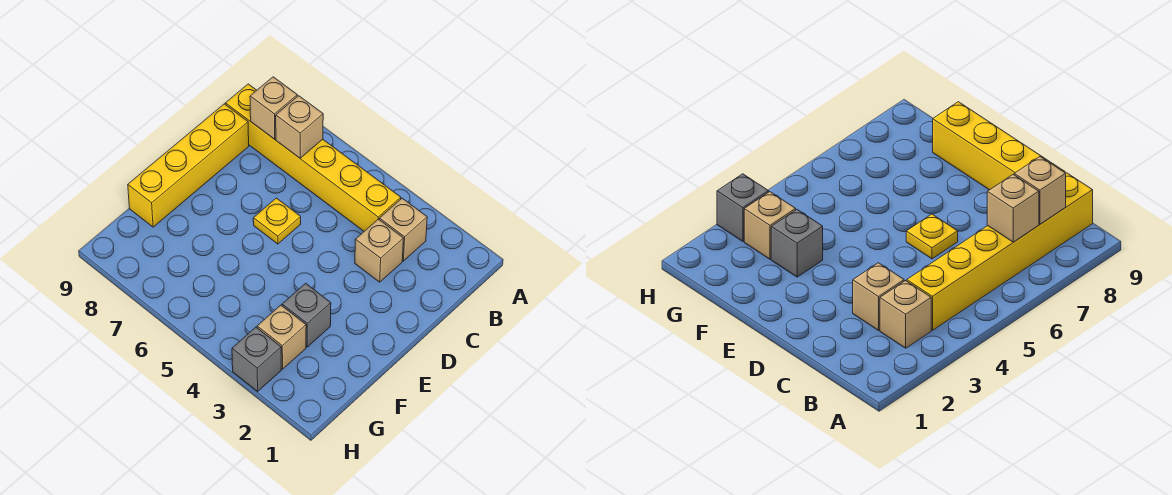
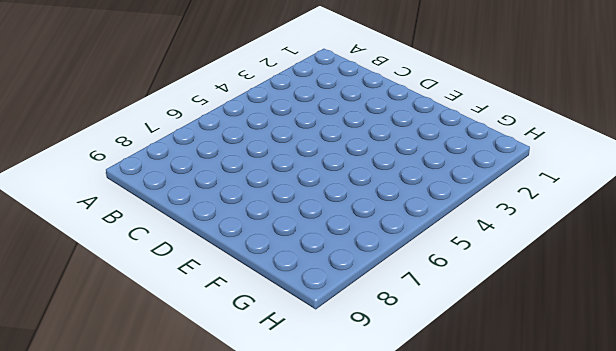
none -> tan 1x1 brick [379,198,427,261]
none -> yellow 1x6 brick [225,84,401,231]

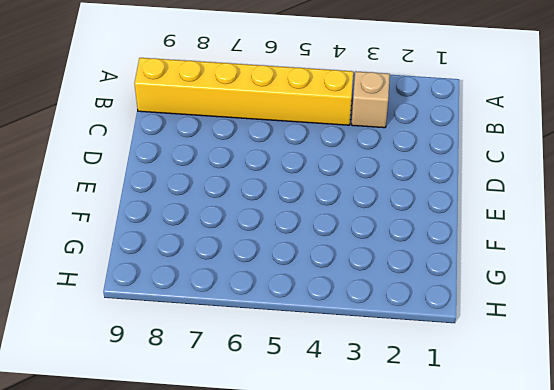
none -> tan 1x1 brick [355,219,404,282]
none -> yellow 1x4 brick [128,104,249,227]

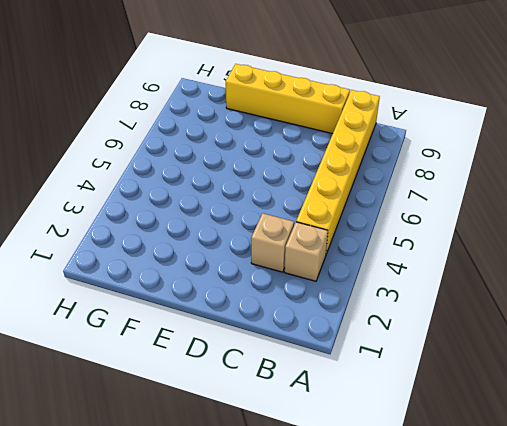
none -> yellow 1x1 plate [253,198,301,244]
none -> grey 1x1 brick [282,283,331,347]

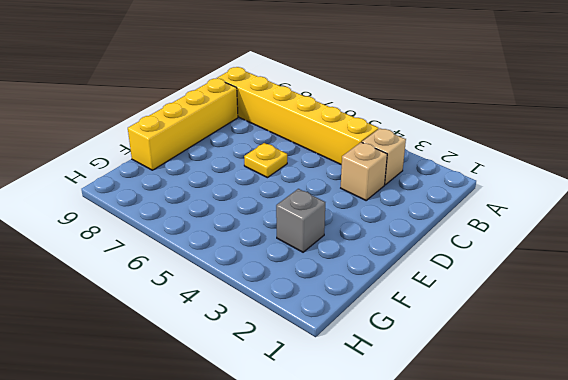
none -> tan 1x1 brick [257,305,306,369]
none -> grey 1x1 brick [232,327,281,391]

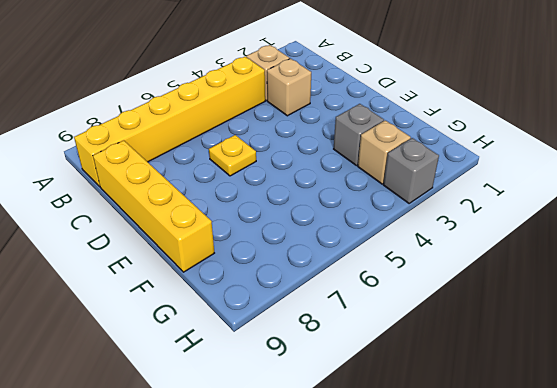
none -> tan 1x1 brick [276,96,323,158]
none -> tan 1x1 brick [250,77,297,139]

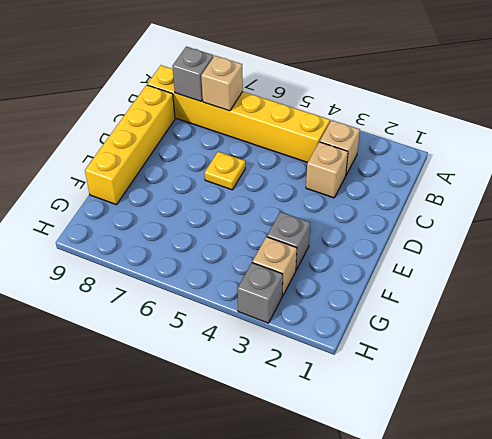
grey 1x1 brick [172,47,213,101] -> tan 1x1 brick [250,77,297,139]

